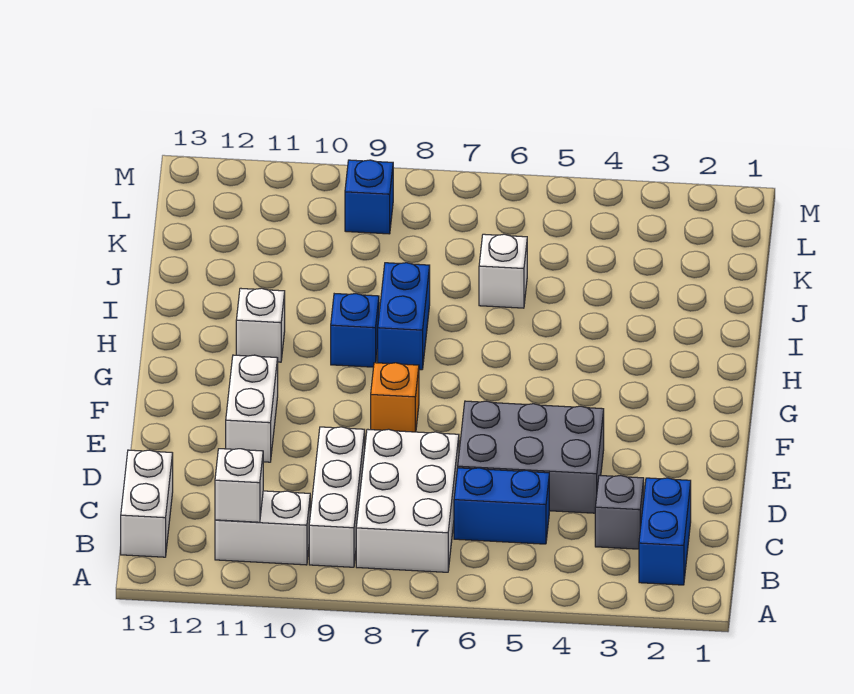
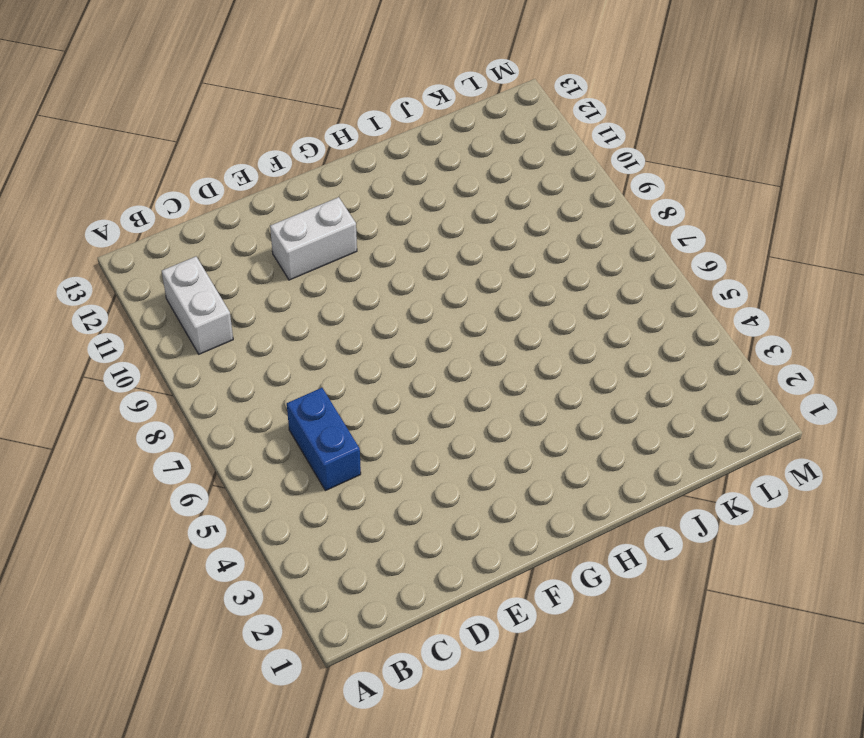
none -> blue 1x2 brick [639,478,691,585]
none -> white 2x3 brick [356,429,459,572]
none -> white 1x3 brick [309,427,365,567]

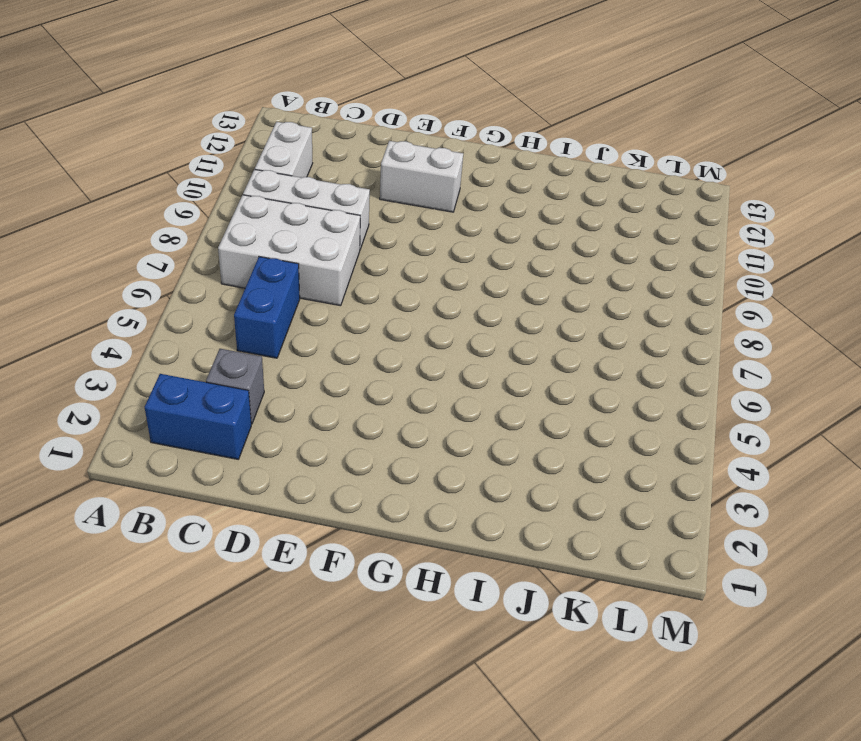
none -> white 1x2 brick [121,450,173,557]
none -> grey 2x3 brick [458,401,604,513]
none -> orange 1x1 brick [371,363,419,432]

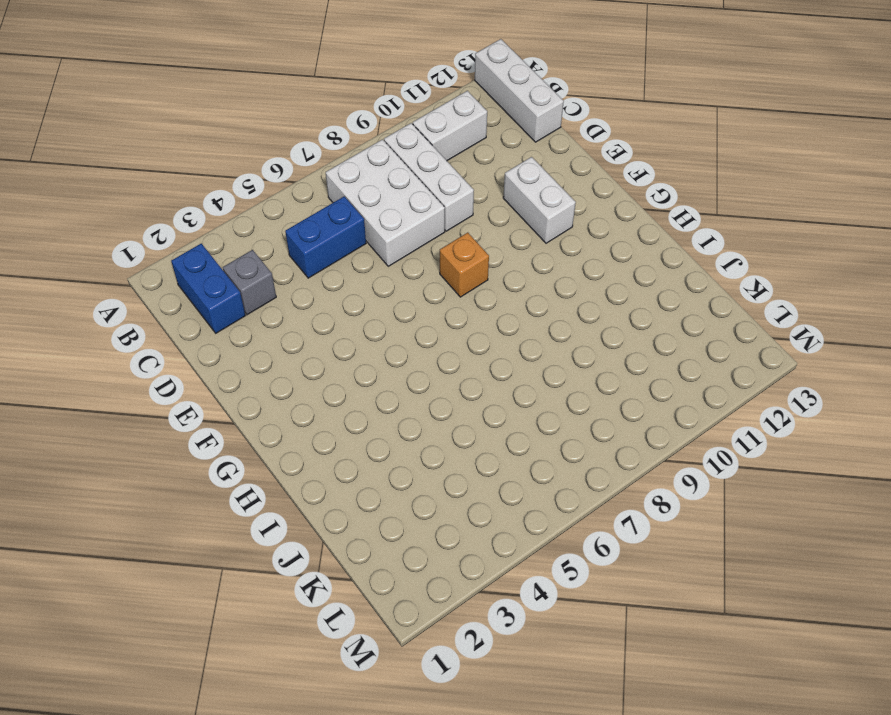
white 1x3 brick [475,39,564,142] -> white 1x2 brick [121,450,173,557]
none -> grey 2x3 brick [458,401,604,513]
none -> blue 1x2 brick [378,263,430,370]
none -> blue 1x1 brick [331,294,379,367]

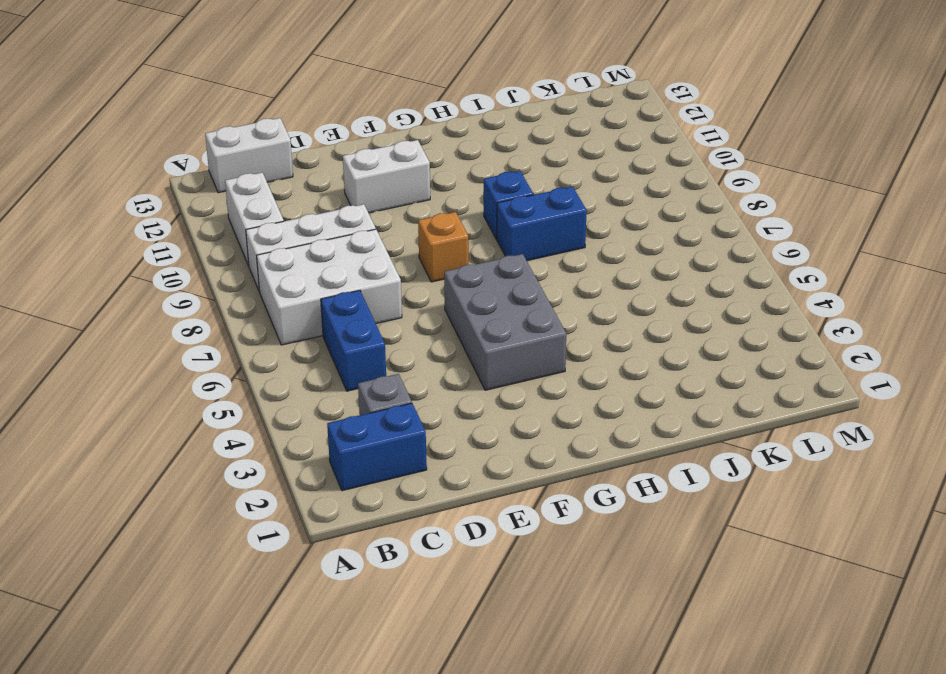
grey 2x3 brick [444,254,566,390] -> grey 2x3 brick moved to [458,401,604,513]
none -> white 1x1 brick [236,288,285,362]
none -> white 1x1 brick [479,234,527,308]
none -> blue 1x1 brick [345,160,393,234]

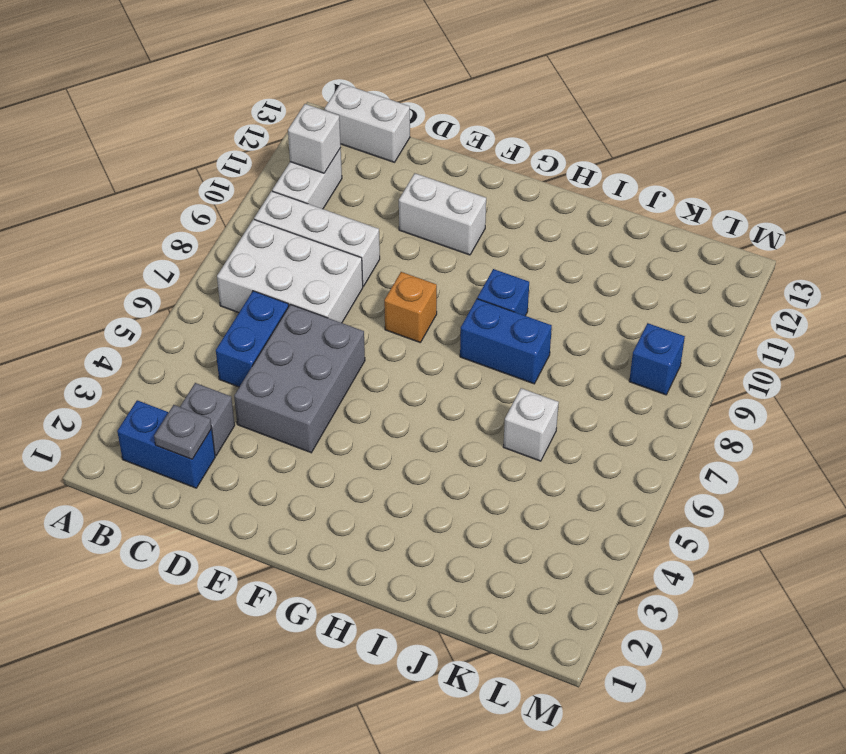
grey 1x1 plate [154,405,211,459] -> none
none -> white 1x1 brick [236,288,285,362]

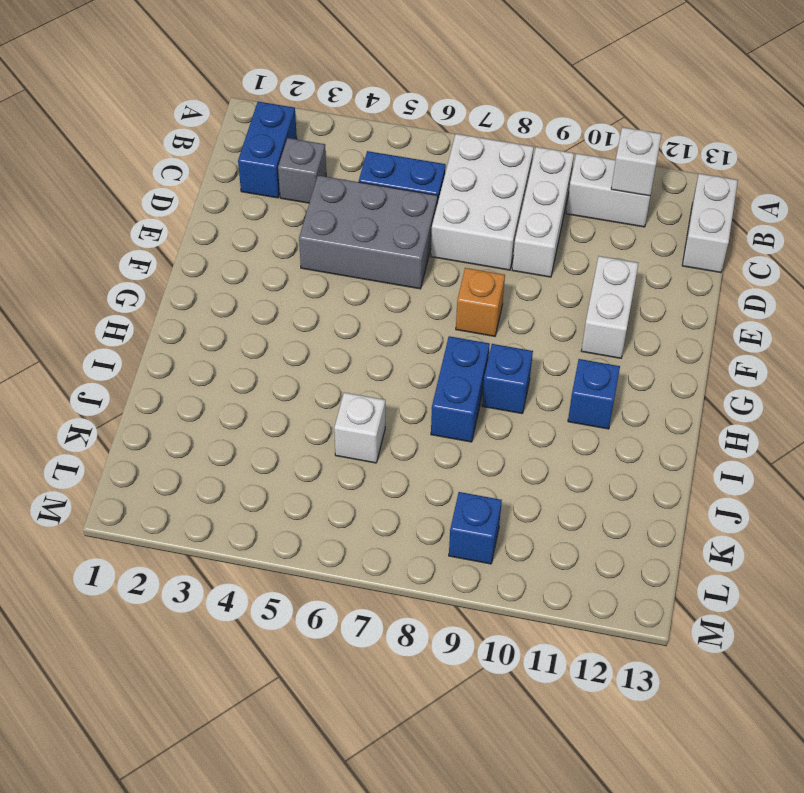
blue 1x1 brick [568,359,620,429] -> white 1x1 brick [236,288,285,362]

